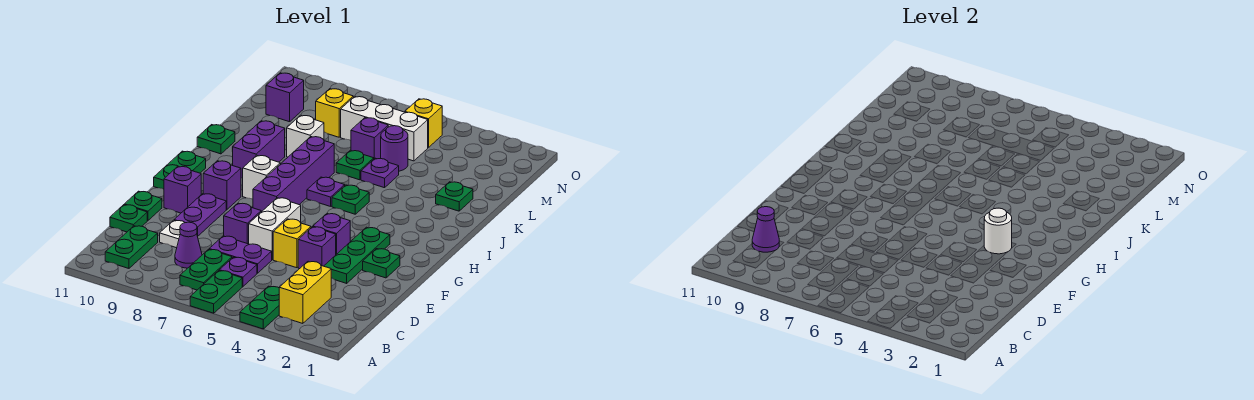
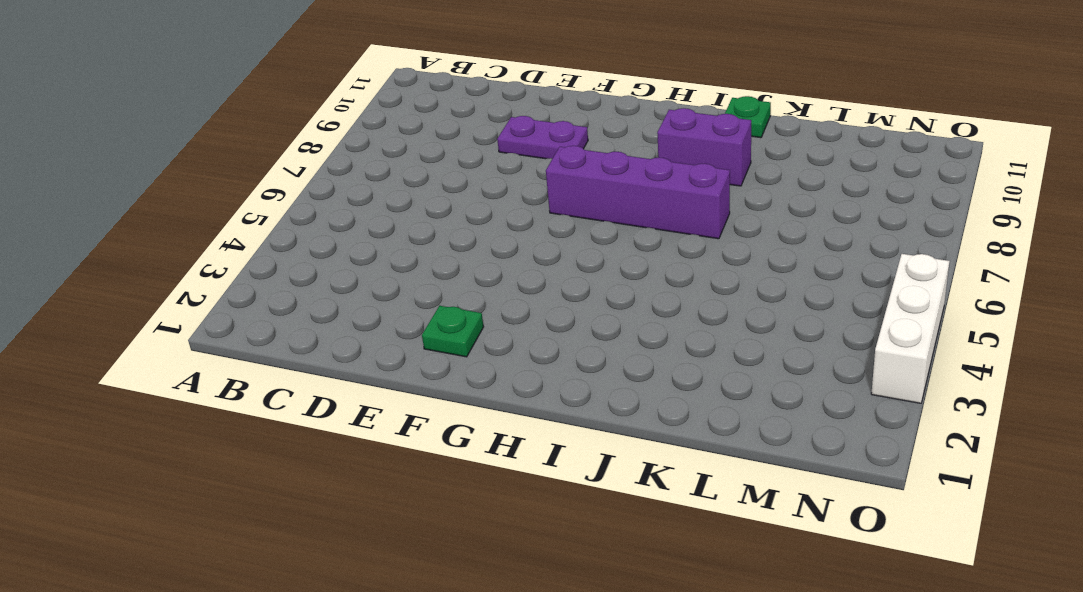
white 1x3 brick [871,254,950,403] -> white 1x3 brick moved to [341,96,428,161]
none -> green 1x2 plate [240,286,279,329]
none -> green 1x2 plate [190,271,242,313]
none -> yellow 1x2 brick [279,261,331,323]
none -> green 1x2 plate [180,249,232,290]

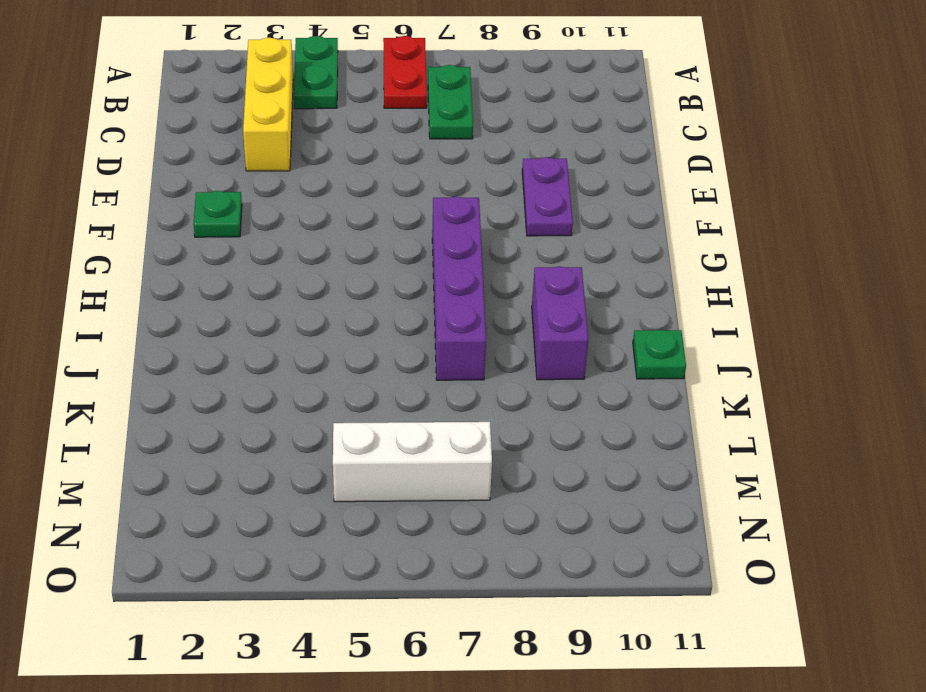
red 1x2 plate [383,36,427,108] -> green 1x2 plate [190,271,242,313]
yellow 1x3 brick [243,38,293,171] -> yellow 1x2 brick [279,261,331,323]
none -> green 1x2 plate [105,226,158,268]
none -> purple 1x1 plate [219,257,257,287]
none -> purple 1x1 cone [175,222,202,268]
none -> purple 1x2 plate [209,236,272,273]

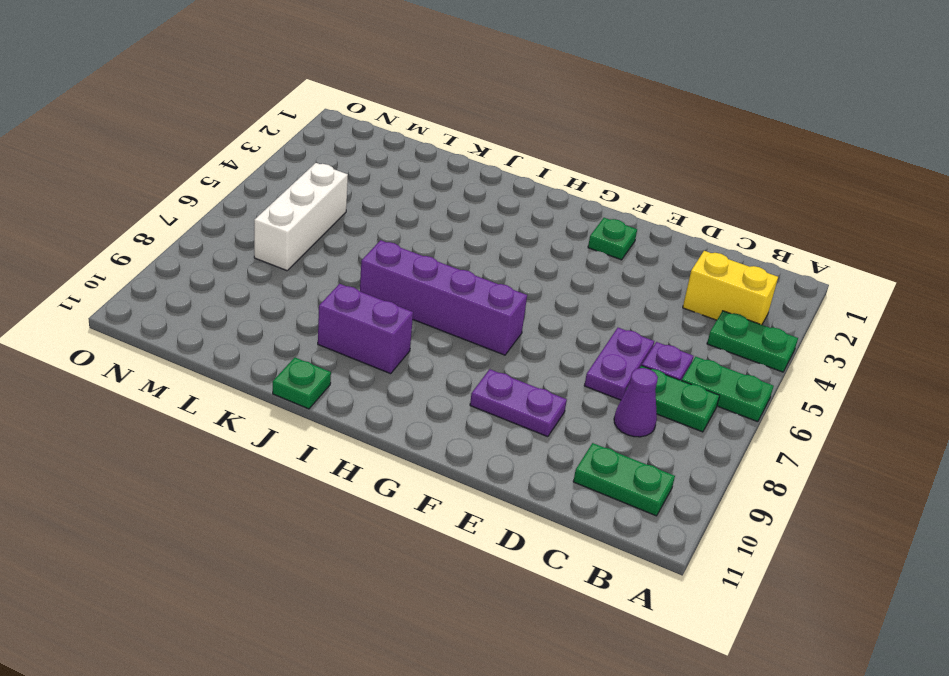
none -> white 1x1 plate [160,220,185,248]
none -> green 1x1 plate [110,205,147,232]
none -> green 1x3 plate [324,227,390,283]
none -> purple 1x1 brick [298,227,336,269]

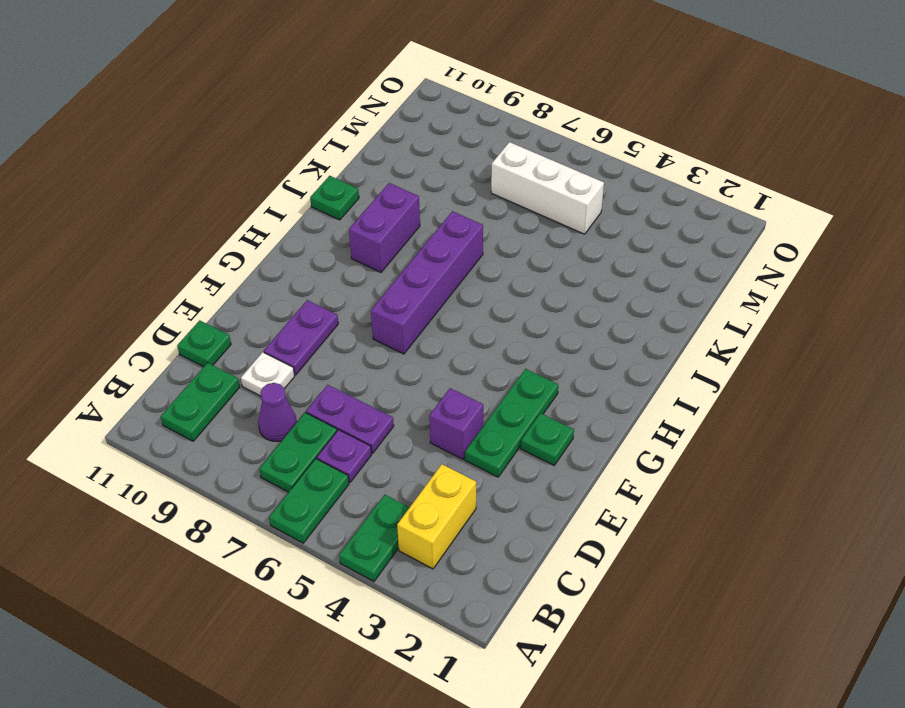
none -> yellow 1x1 brick [273,219,311,268]
none -> white 1x2 brick [249,198,301,260]
none -> purple 1x1 brick [224,203,261,244]
none -> green 1x1 plate [124,191,162,221]

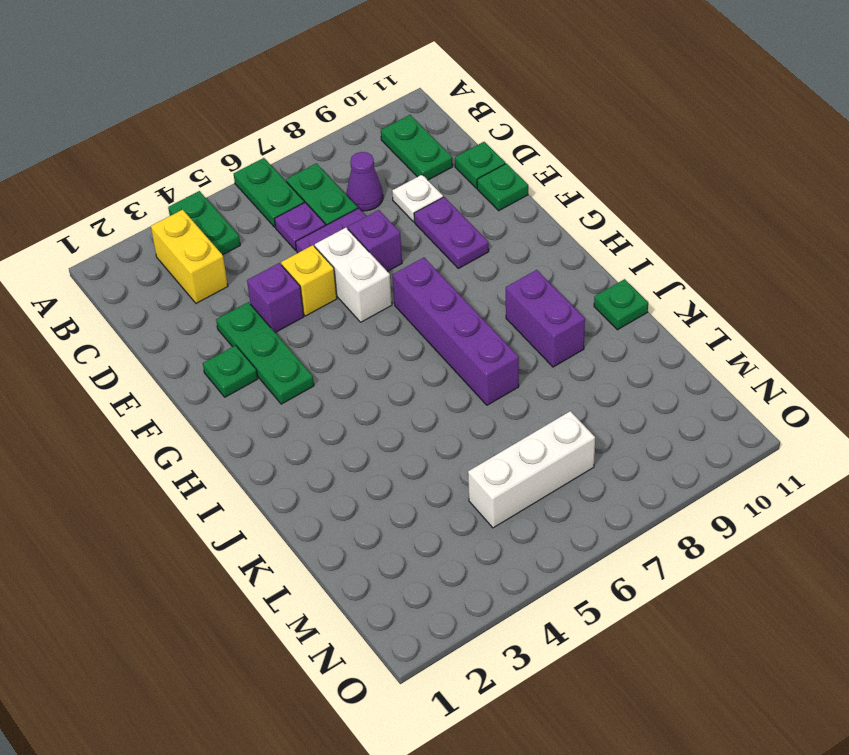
none -> purple 1x1 brick [313,213,350,254]
none -> purple 1x1 brick [164,166,201,213]
none -> purple 1x1 brick [203,161,241,210]
none -> green 1x2 plate [154,151,206,189]

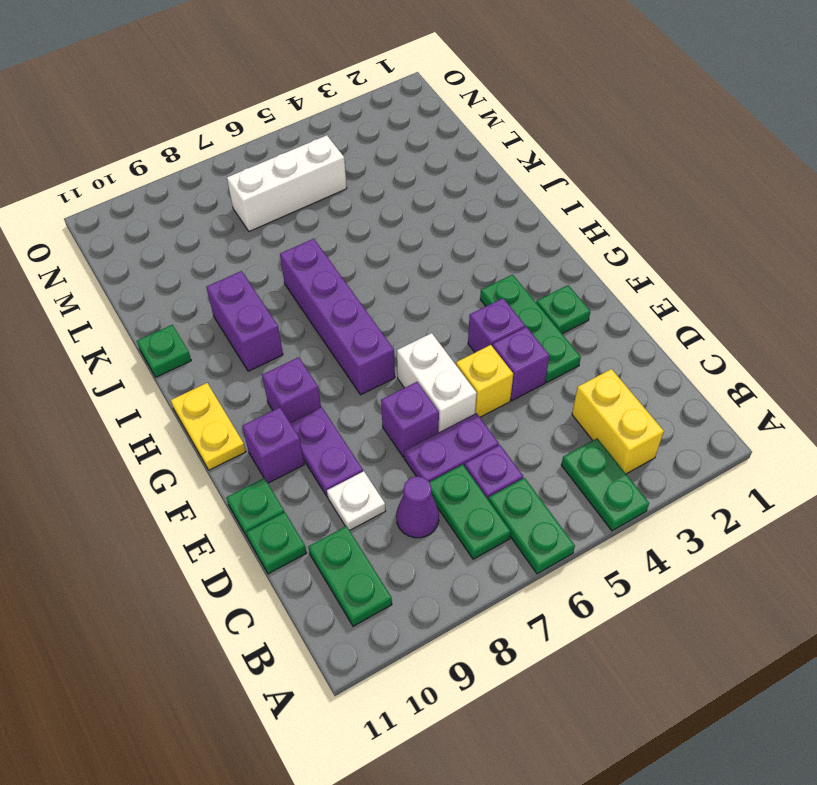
yellow 1x2 plate [171,383,246,470] -> green 1x2 plate [154,151,206,189]
none -> white 1x1 brick [243,155,280,199]
none -> green 1x1 plate [332,185,369,214]
none -> purple 1x1 plate [307,177,345,206]
none -> green 1x1 plate [436,182,473,211]

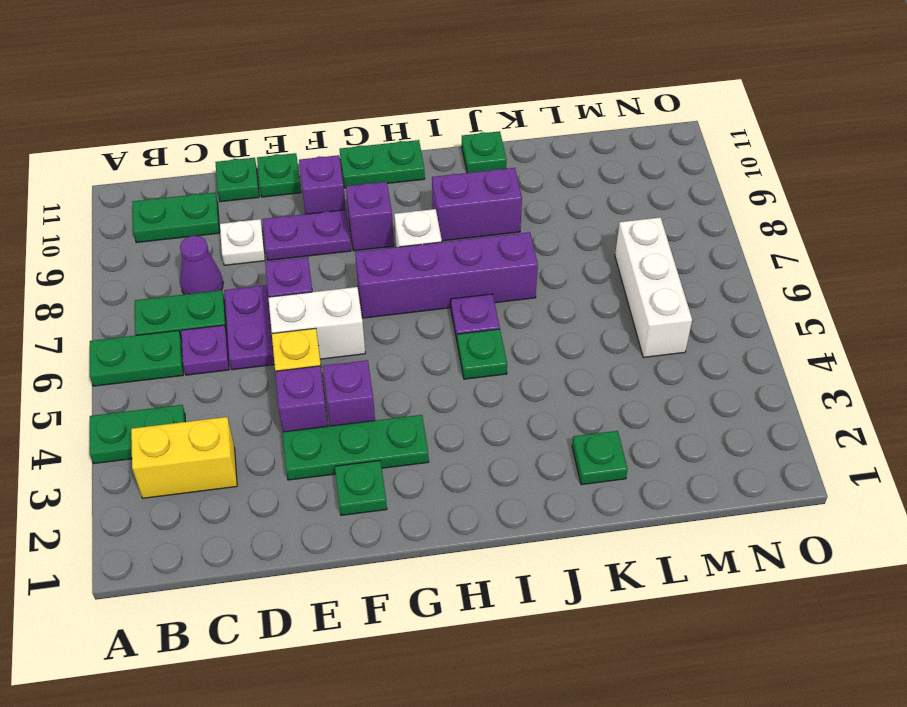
none -> purple 1x1 plate [361,158,399,188]
none -> green 1x1 plate [336,150,374,180]
none -> white 1x1 brick [287,115,324,157]
none -> purple 1x1 round brick [381,126,408,171]

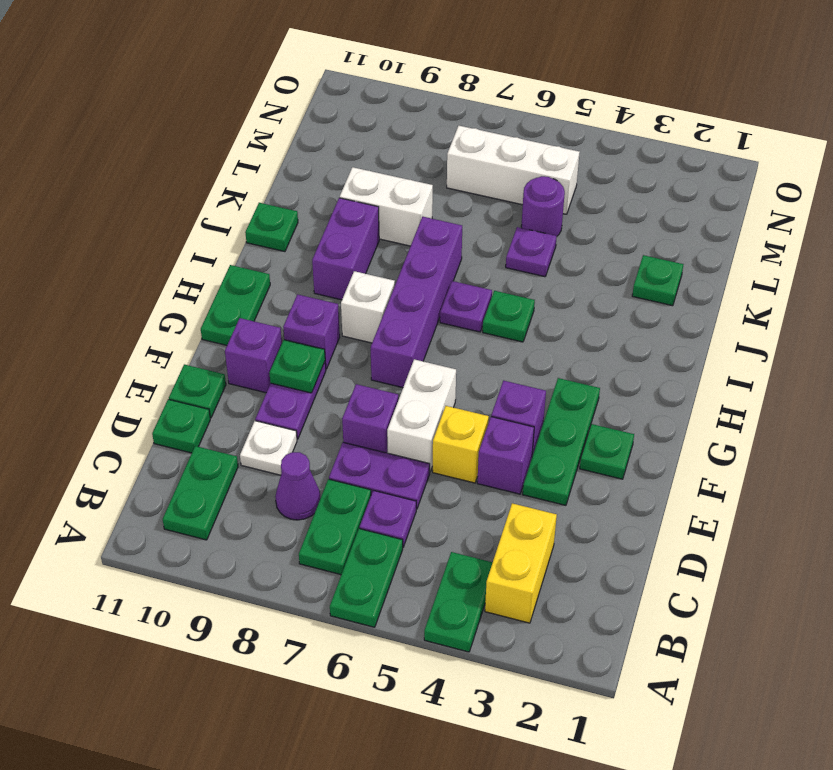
green 1x1 plate [270,340,325,393] -> green 1x1 plate moved to [336,150,374,180]
white 1x2 brick [340,167,433,246] -> white 1x1 brick [287,115,324,157]
none -> purple 1x1 brick [351,118,388,159]
none -> yellow 1x1 brick [316,89,353,137]
none -> purple 1x1 brick [266,73,304,122]
none -> yellow 1x1 brick [405,99,442,148]

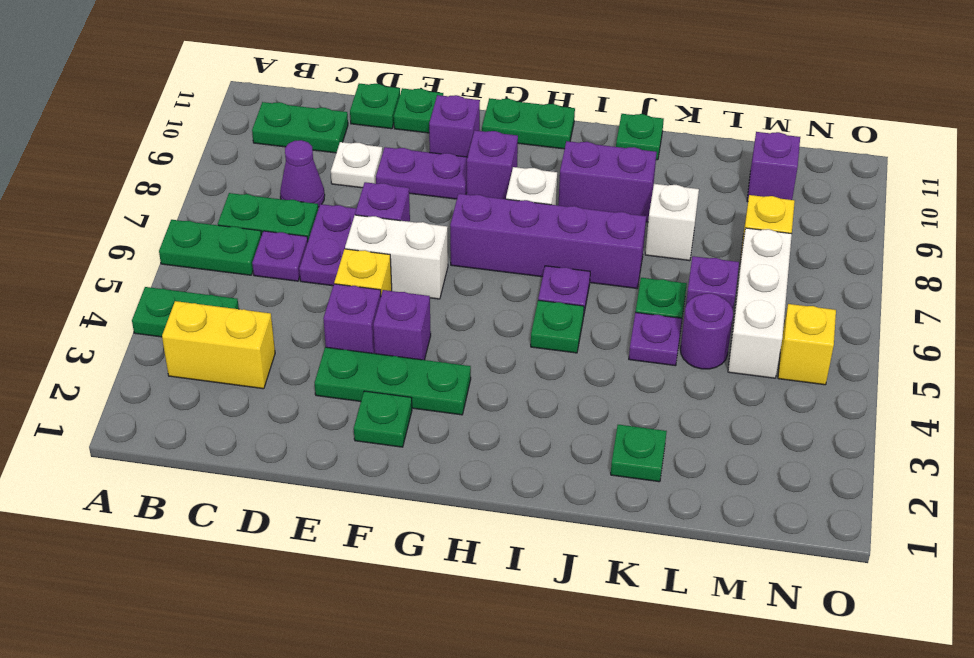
none -> purple 1x1 cone [752,207,779,252]
none -> white 1x1 round brick [984,208,1012,254]

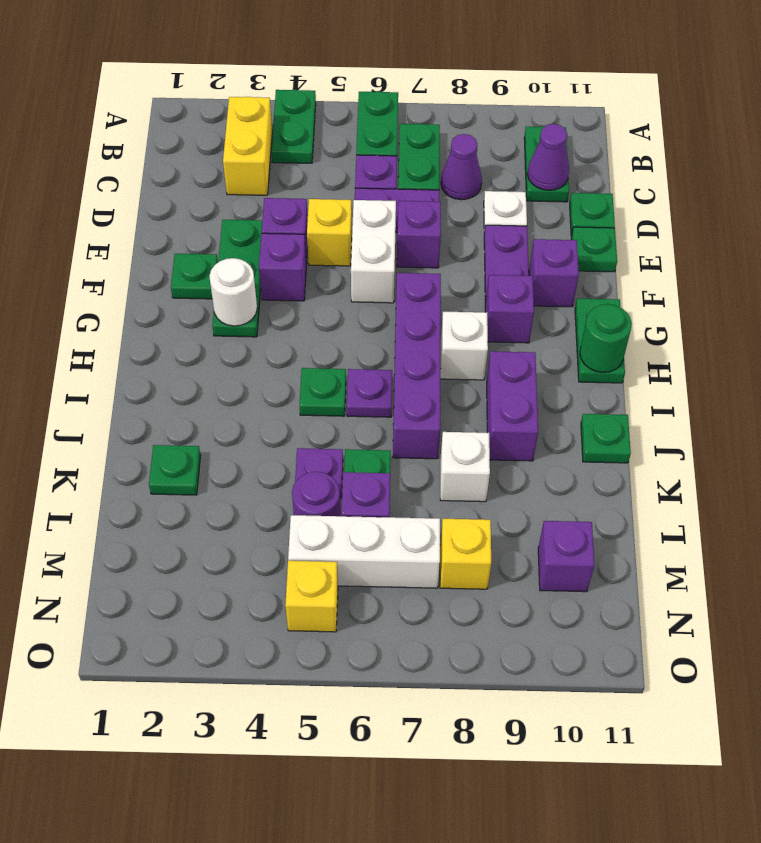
green 1x1 round brick [580,304,632,372] -> none

